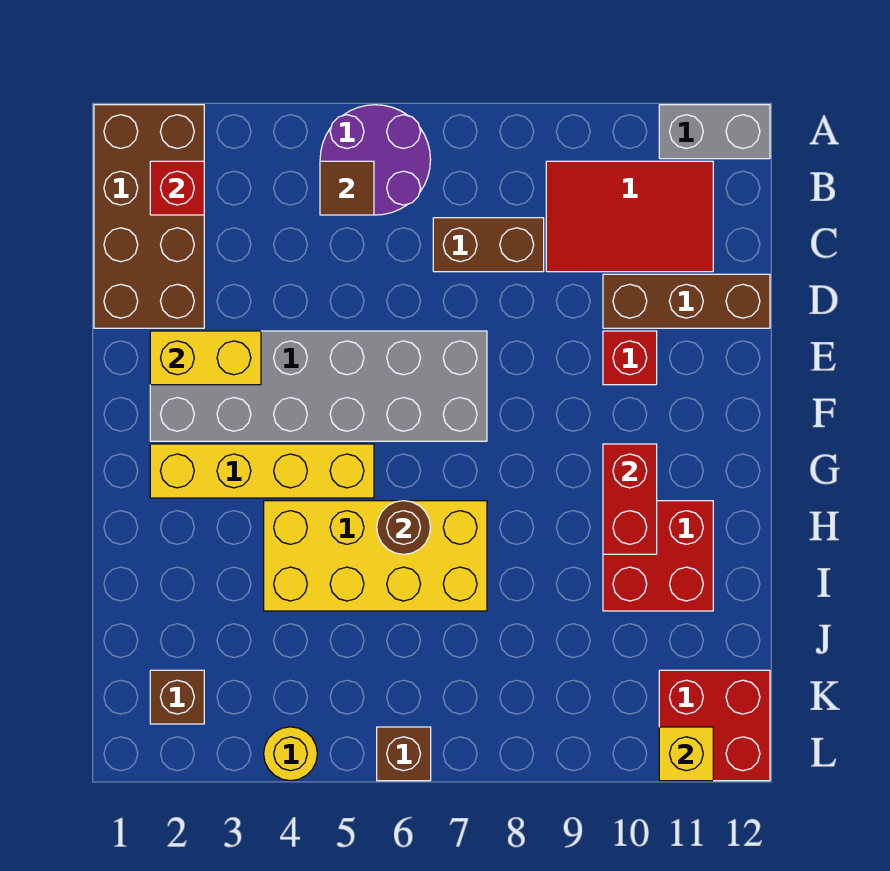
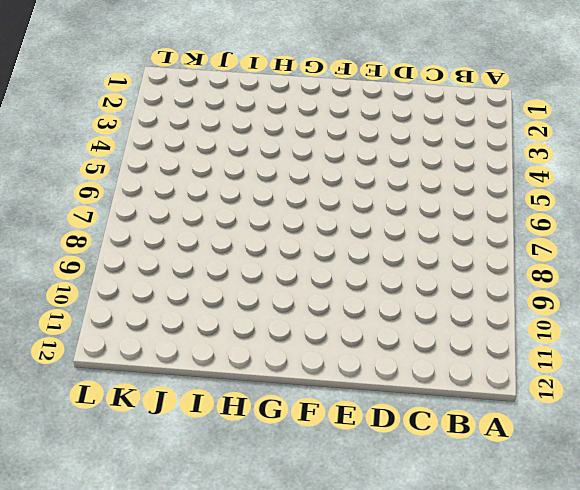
none -> brown 2x4 brick [94,105,204,328]
none -> purple 2x2 round brick [320,105,431,215]
none -> grey 1x2 brick [659,105,770,159]

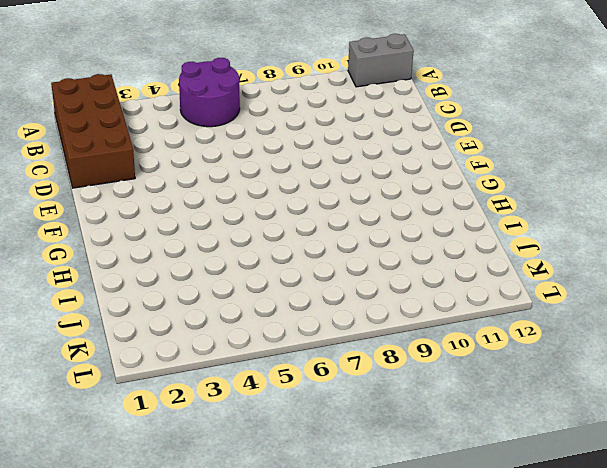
none -> red 2x3 tile [546,161,713,272]
none -> brown 1x2 brick [433,218,544,272]
none -> brown 1x3 brick [603,274,770,328]

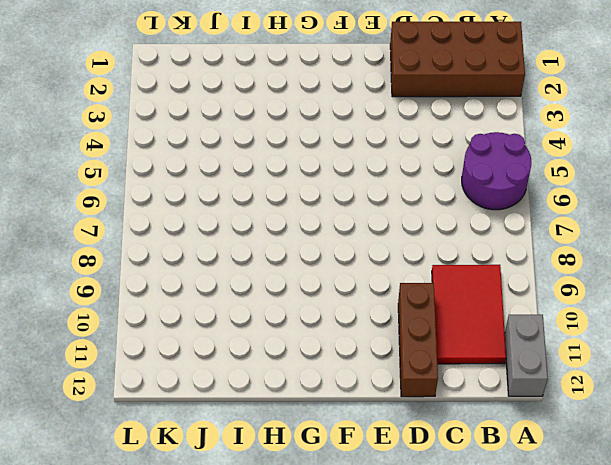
none -> brown 1x2 brick [433,218,544,272]
none -> grey 2x6 brick [150,331,487,441]
none -> red 1x1 brick [603,331,657,385]

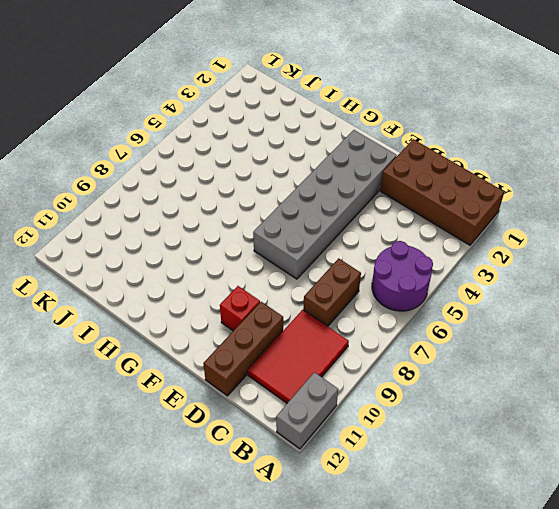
none -> yellow 1x4 brick [150,444,374,498]
none -> yellow 2x4 brick [264,501,487,611]
none -> red 2x2 brick [603,501,713,611]

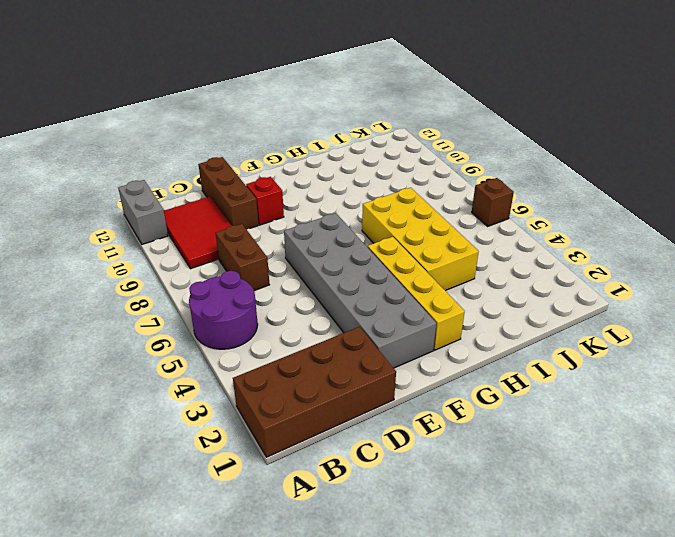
none -> red 2x2 brick [603,501,713,611]
none -> brown 1x1 brick [150,670,204,724]
none -> red 2x2 brick [659,670,770,781]

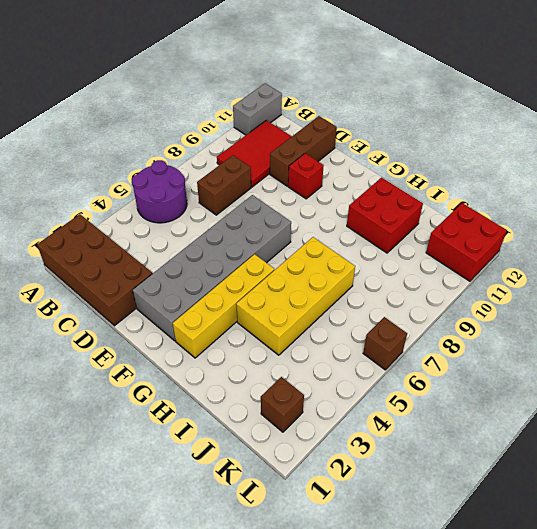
none -> yellow 1x1 round brick [264,727,317,781]
none -> red 1x1 brick [150,161,204,215]
none -> brown 1x1 tile [320,161,374,215]

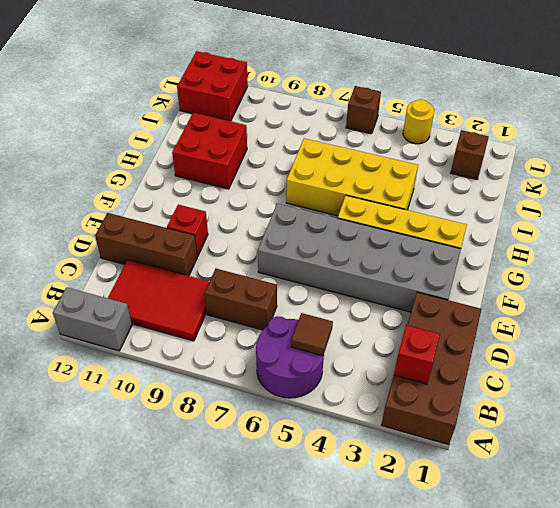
none -> yellow 1x2 brick [150,331,261,385]
none -> red 1x2 brick [603,444,657,554]
none -> brown 1x1 round brick [377,501,431,554]

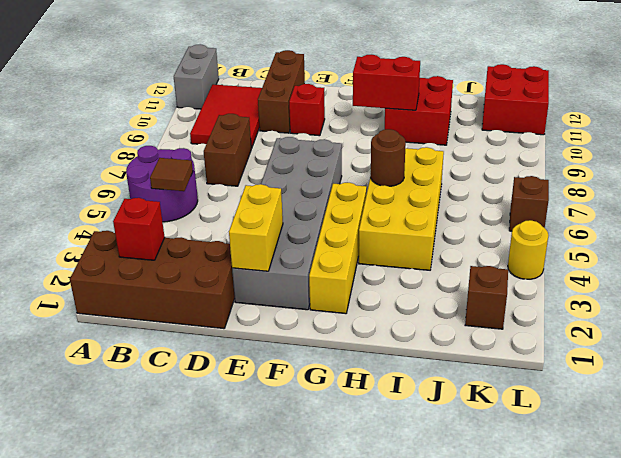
none -> yellow 1x1 brick [659,727,713,781]

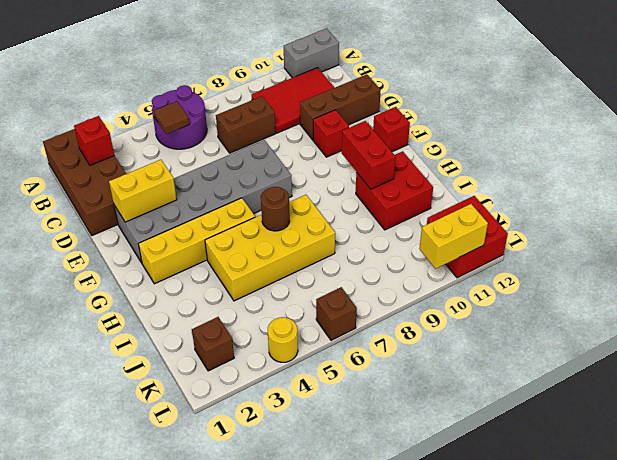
red 1x1 brick [373,107,410,152] -> none
yellow 1x2 brick [420,204,488,269] -> yellow 1x1 brick [659,727,713,781]

